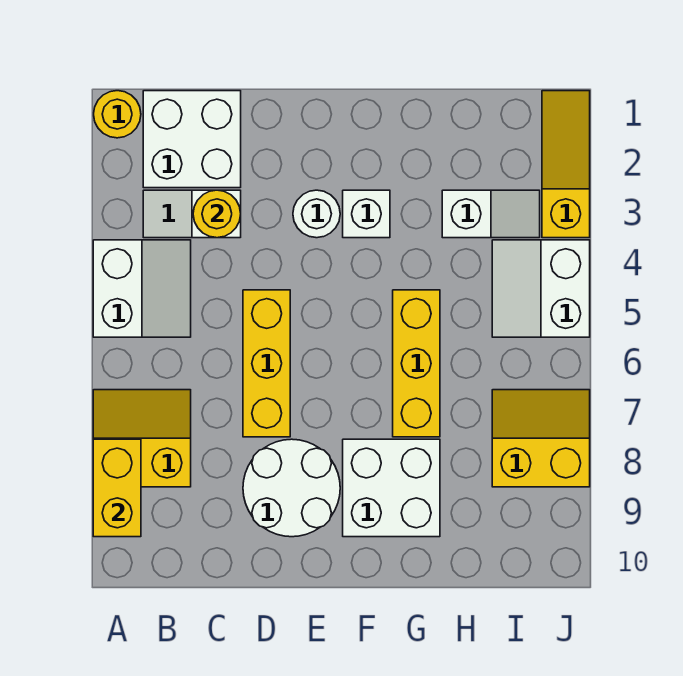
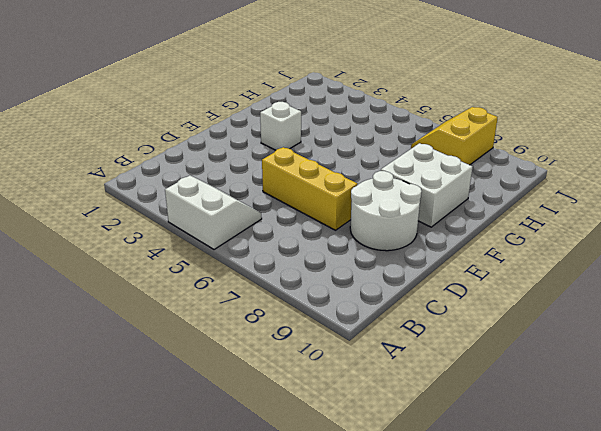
none -> yellow 1x1 round brick [94,91,141,138]
none -> yellow 2x2 slope [93,390,191,487]
none -> white 2x2 brick [143,91,241,188]

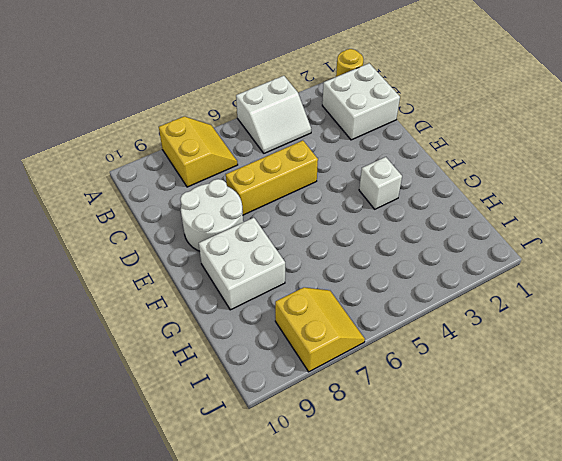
none -> white 1x2 slope [143,190,241,238]
none -> white 1x1 round brick [293,190,340,238]
none -> yellow 1x3 brick [393,290,440,437]

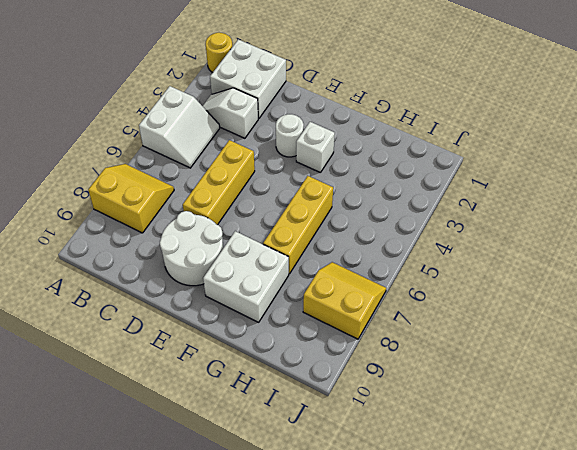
none -> white 1x2 slope [442,190,540,238]
none -> white 2x2 slope [492,240,590,337]
none -> yellow 1x3 slope [542,91,590,238]

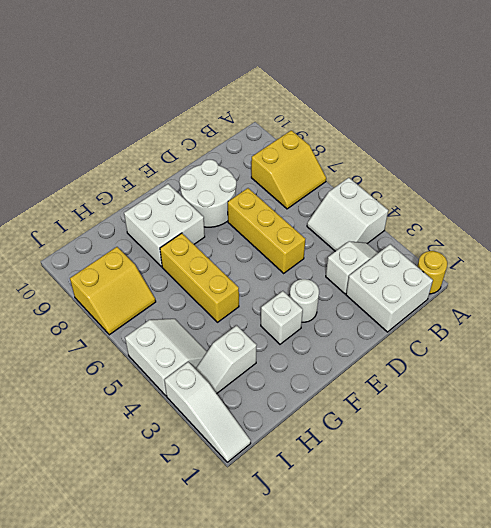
white 1x3 slope [164,362,251,462] -> yellow 1x3 slope [542,91,590,238]
none -> yellow 1x2 brick [93,439,141,537]
none -> yellow 1x1 round brick [193,190,241,238]

